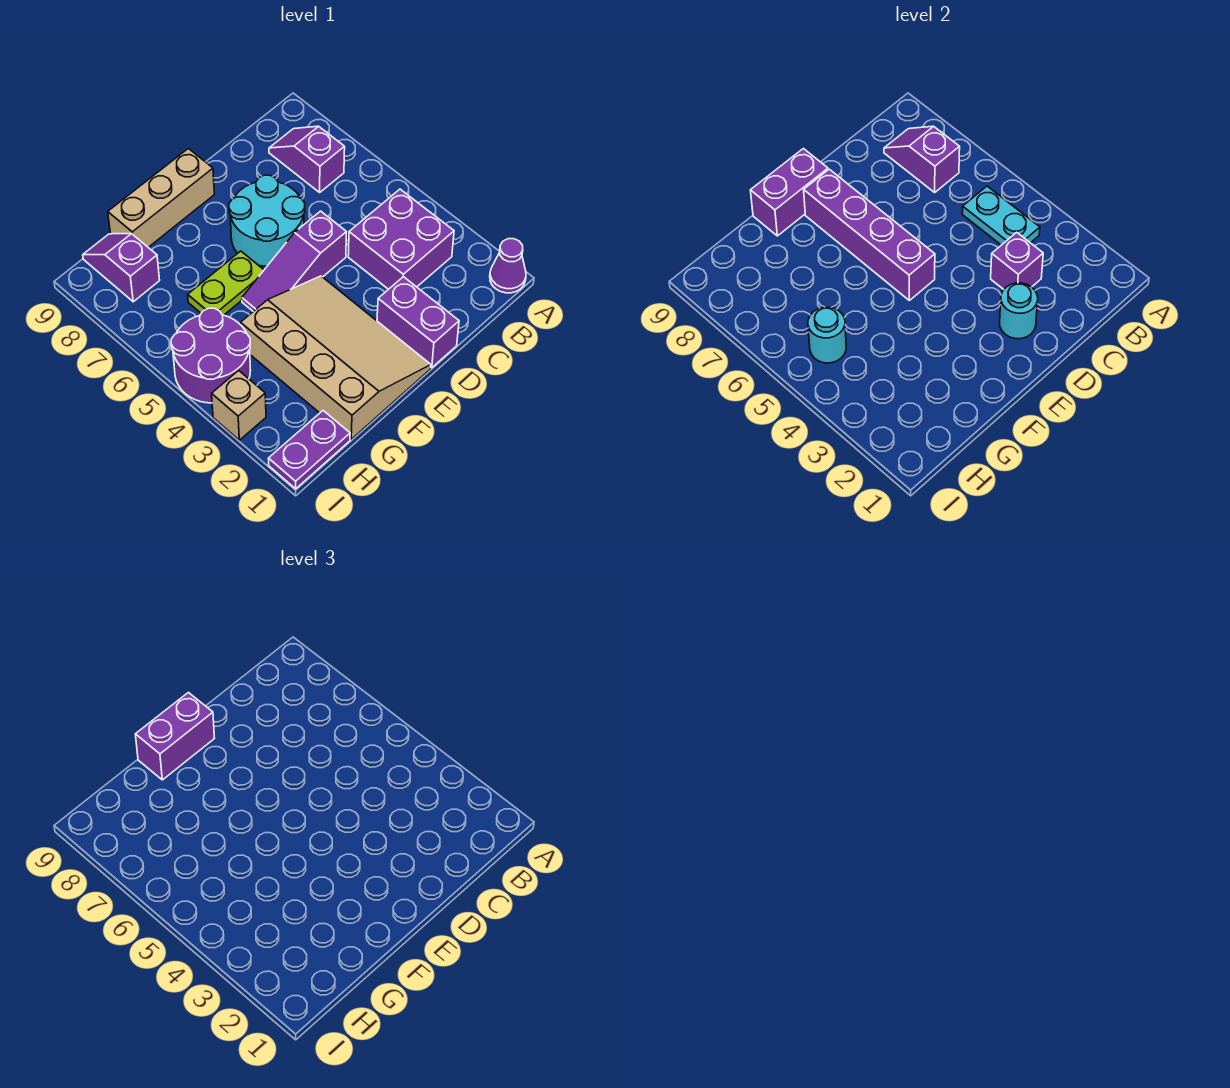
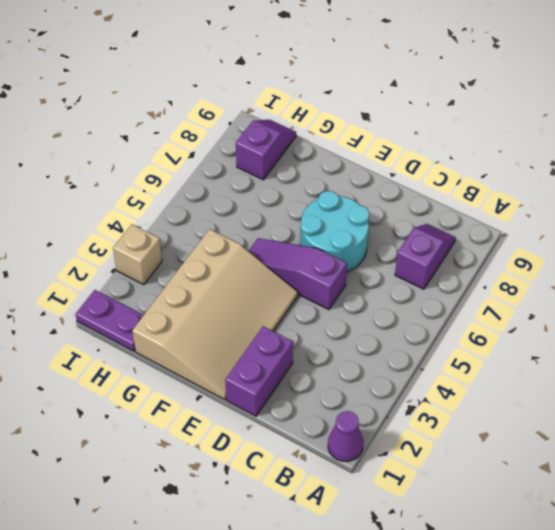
none -> purple 2x2 brick [348,189,454,289]
none -> tan 1x3 brick [108,149,215,247]
none -> lime 1x2 plate [188,251,264,315]

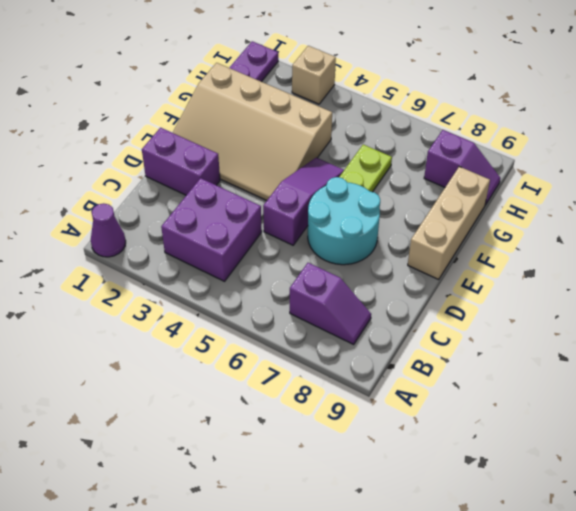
none -> purple 2x2 round brick [171,308,250,403]
none -> cyan 1x2 plate [962,186,1040,245]
none -> purple 1x2 slope [884,126,960,192]

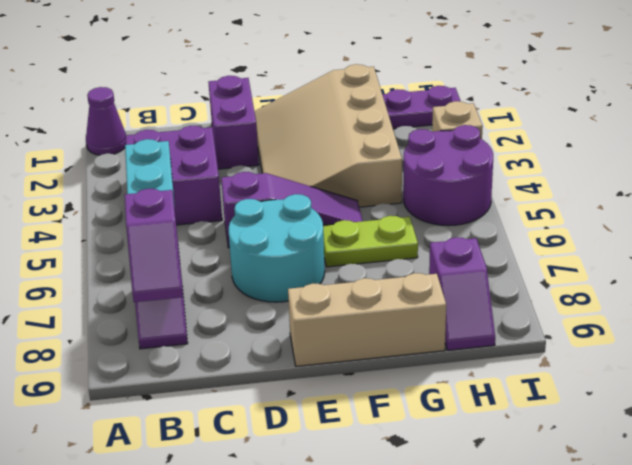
none -> purple 1x1 brick [991,232,1043,289]
none -> cyan 1x1 round brick [1000,283,1038,339]
none -> purple 1x4 brick [804,169,935,300]

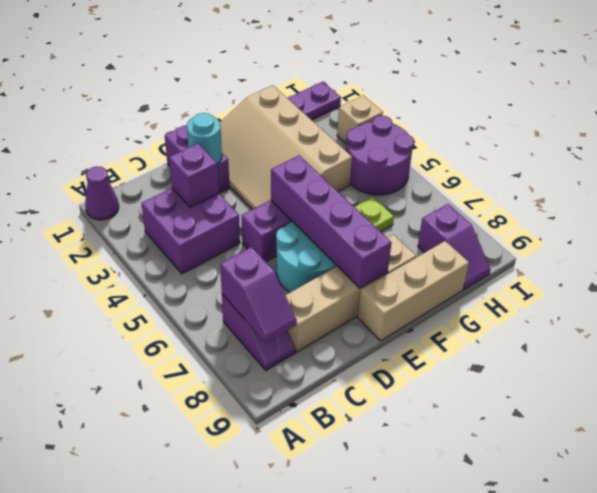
tan 1x4 brick [285,235,416,352] -> none
none -> cyan 1x2 plate [962,186,1040,245]
none -> purple 1x2 brick [750,149,828,236]
none -> cyan 1x1 round brick [808,307,846,363]

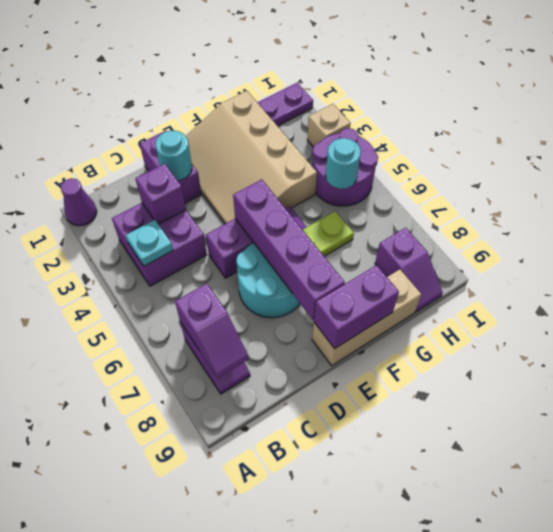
cyan 1x1 plate [125,220,173,266] -> cyan 1x2 plate [962,186,1040,245]
none -> purple 1x2 brick [135,693,215,780]

